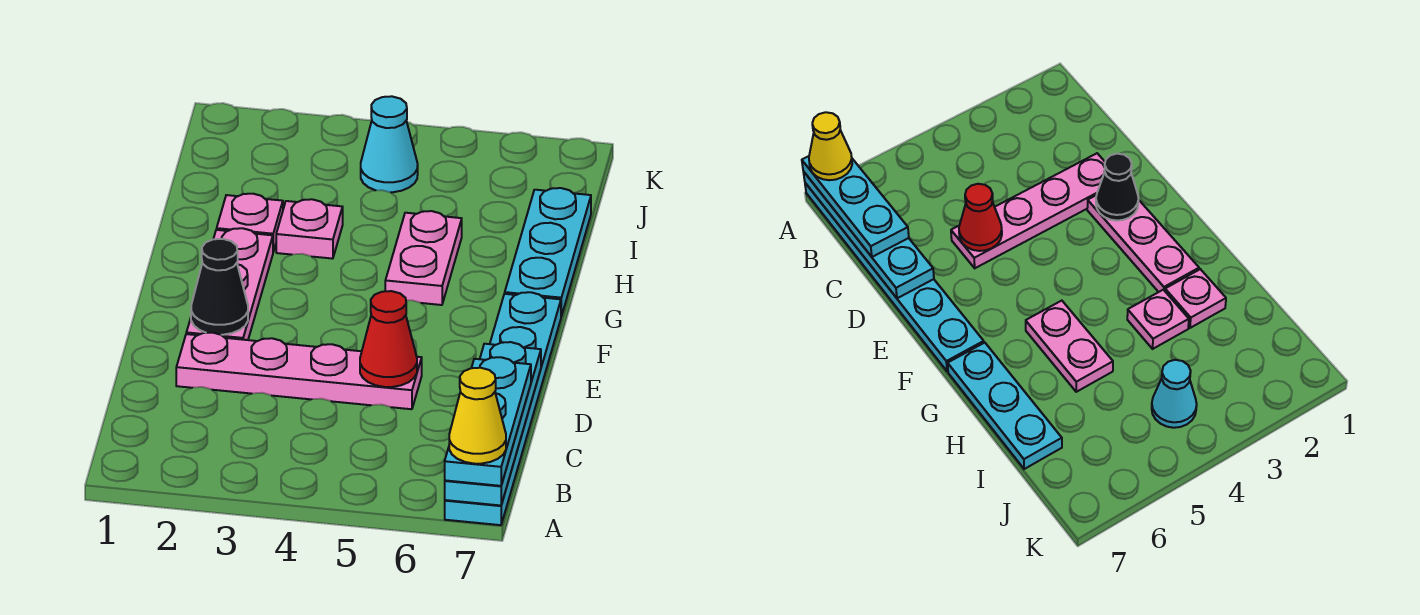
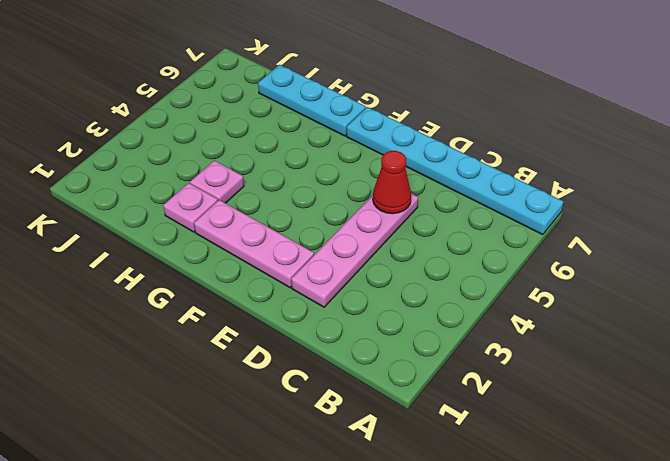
none -> pink 1x2 plate [385,211,462,305]
none -> cyan 1x1 cone [361,96,418,192]
none -> cyan 1x4 plate [445,342,541,506]

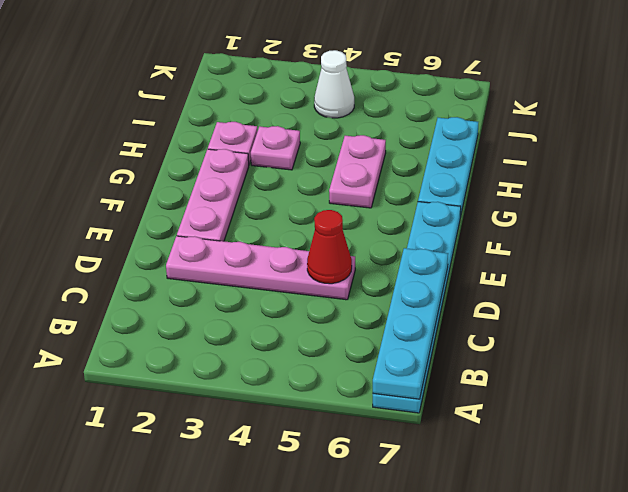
white 1x1 cone [314,50,354,118] -> cyan 1x1 cone [361,96,418,192]
none -> black 1x1 cone [191,239,248,335]
none -> cyan 1x3 plate [445,357,531,486]
none -> yellow 1x1 cone [449,368,506,464]

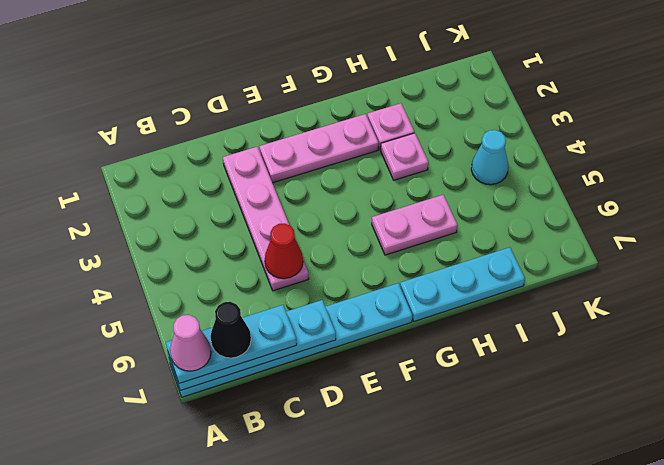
pink 1x1 cone [170,315,211,371] -> yellow 1x1 cone [449,368,506,464]
black 1x1 cone [211,302,251,358] -> black 1x1 cone moved to [191,239,248,335]

